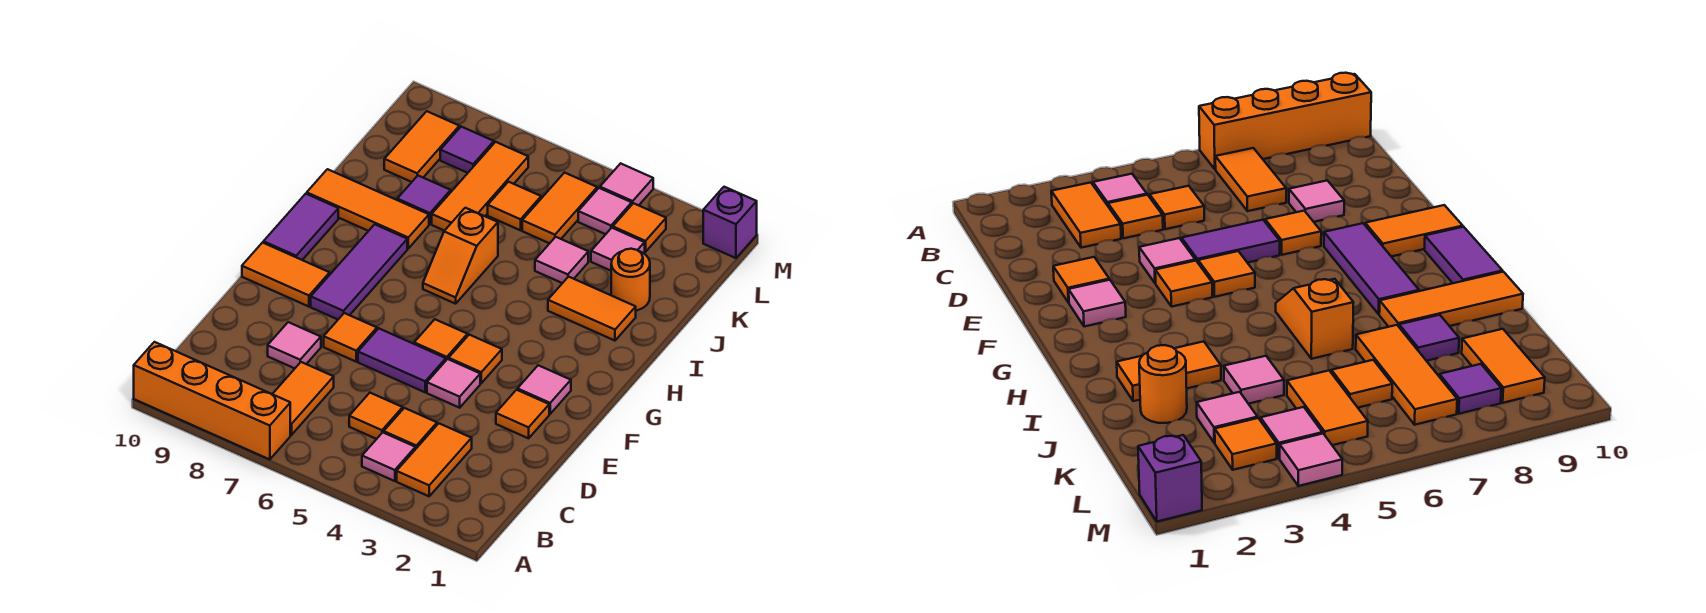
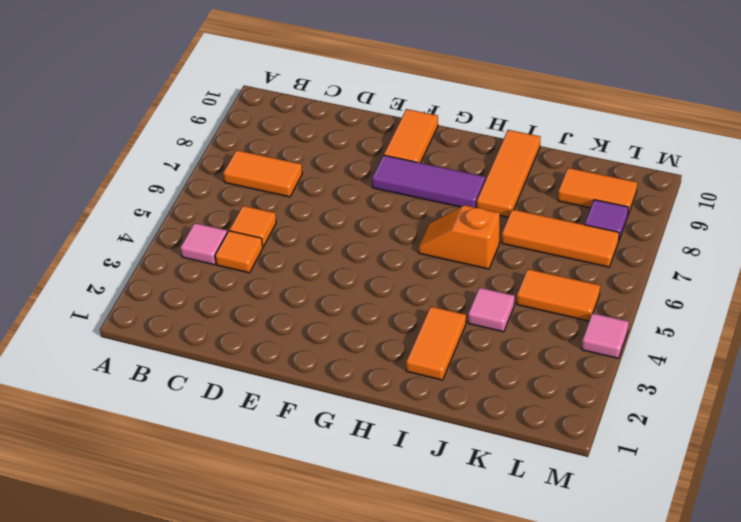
none -> orange 1x4 brick [134,342,290,460]
none -> orange 1x2 tile [397,423,472,496]
none -> pink 1x1 tile [268,322,321,368]
none -> orange 1x1 tile [496,390,549,438]

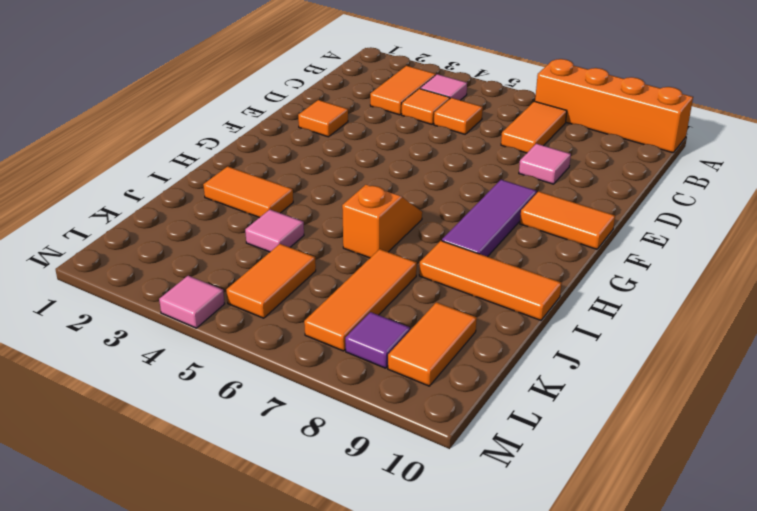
none -> pink 1x1 tile [427,359,480,408]
none -> purple 1x2 tile [358,328,446,392]
none -> orange 1x1 tile [324,313,377,362]
none -> pink 1x1 tile [517,365,571,414]

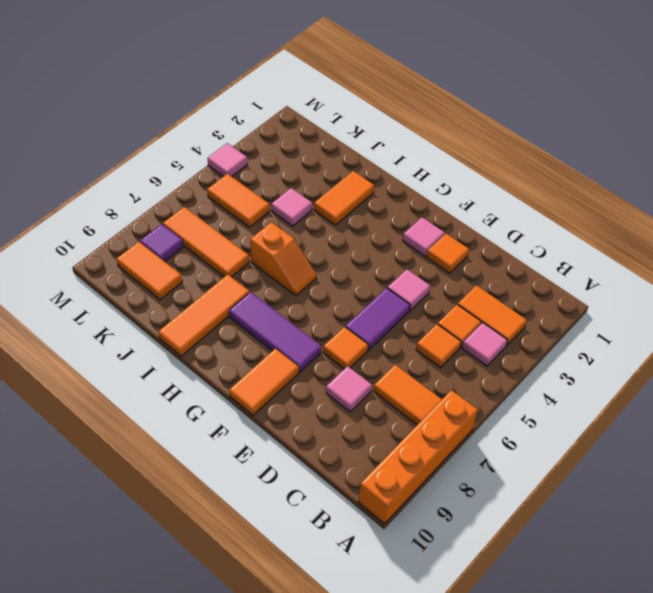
none -> orange 1x1 tile [449,335,502,383]
none -> orange 1x1 tile [414,319,468,360]
none -> purple 1x2 tile [263,194,338,260]
none -> orange 1x1 round brick [611,249,650,310]

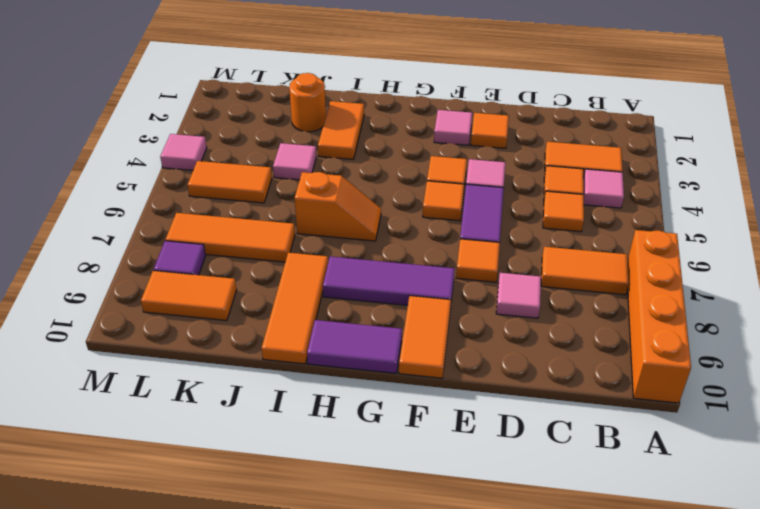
none -> purple 1x1 tile [397,176,451,224]
none -> pink 1x1 tile [591,228,645,271]
none -> orange 1x1 tile [488,182,541,230]
none -> orange 1x1 tile [613,203,666,252]

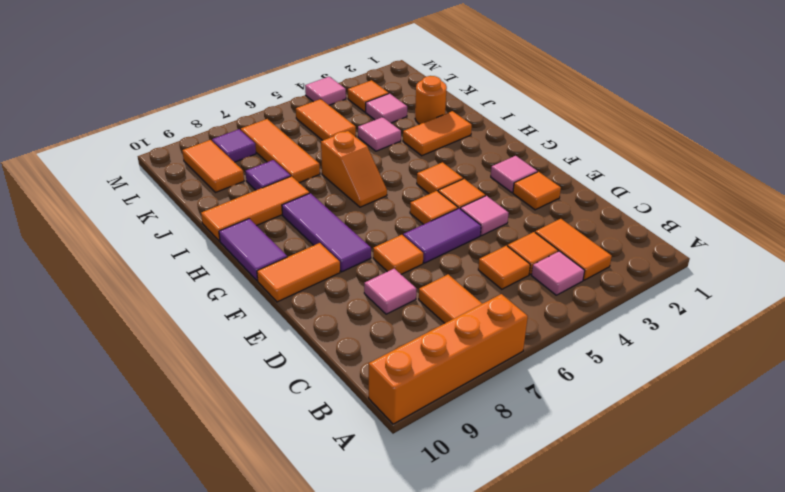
orange 1x1 tile [417,162,463,194] -> orange 1x1 tile moved to [488,182,541,230]
none -> pink 1x1 tile [578,188,632,234]
none -> purple 1x1 brick [703,187,757,258]

